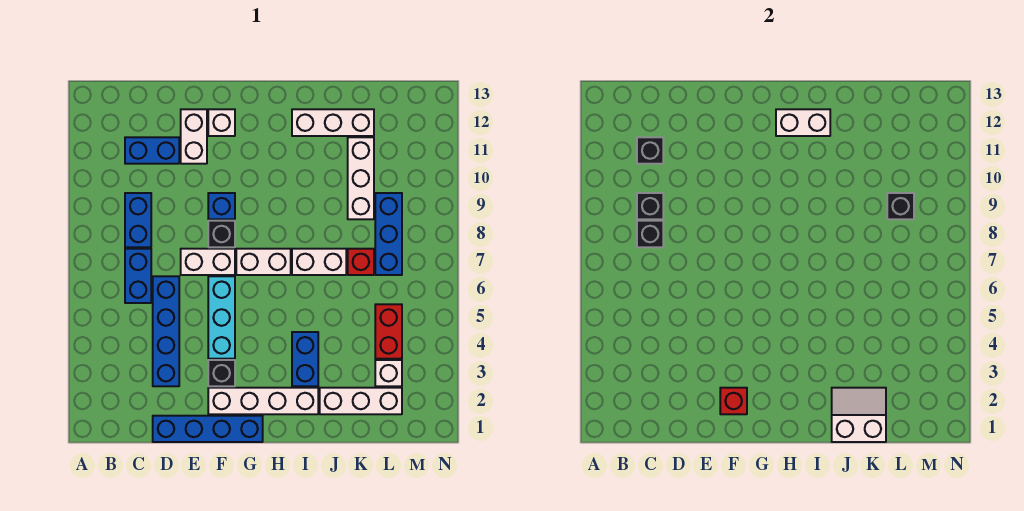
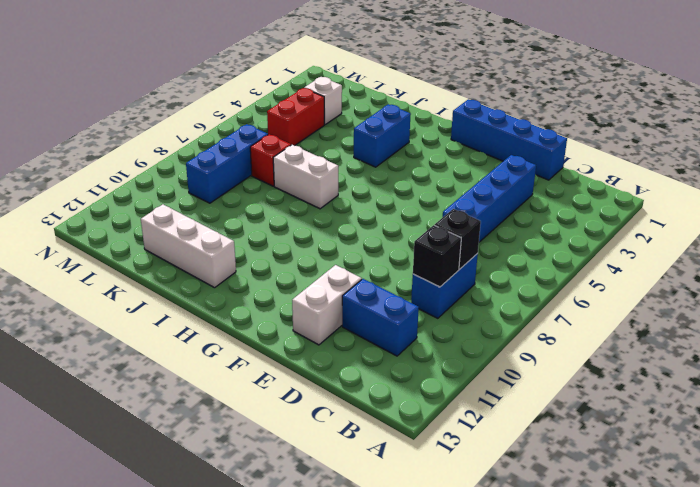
none -> blue 1x2 brick [125,249,151,303]
none -> white 1x2 brick [181,249,235,275]
none -> white 1x4 brick [208,388,318,414]
none -> black 1x1 brick [208,360,235,386]

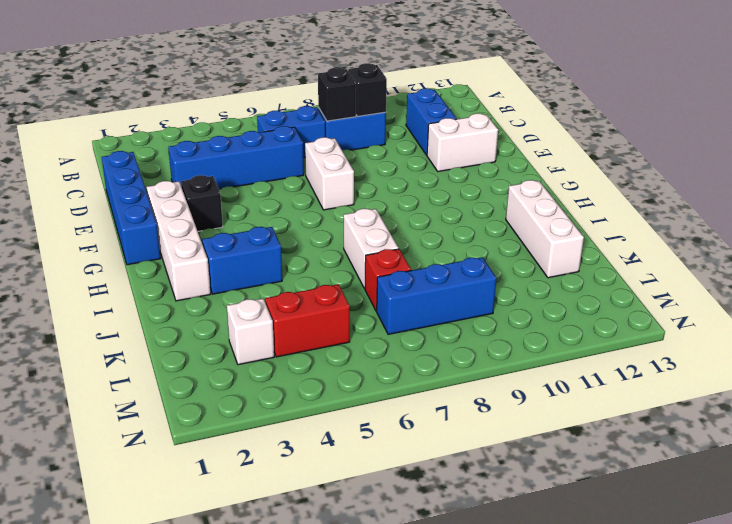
none -> cyan 1x3 brick [208,276,235,359]
none -> black 1x1 brick [208,221,235,247]
none -> blue 1x1 brick [208,193,235,219]
none -> white 1x1 brick [208,109,235,136]

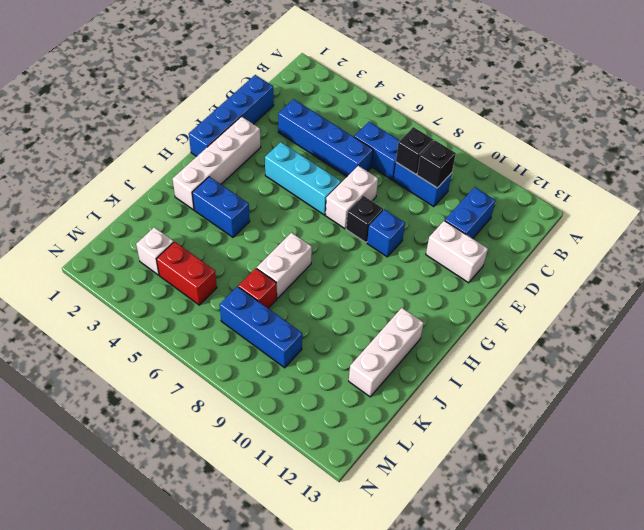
none -> black 1x1 brick [208,360,235,386]
none -> white 1x1 brick [208,109,235,136]
none -> white 1x2 brick [236,249,291,275]
none -> white 1x3 brick [320,388,402,414]

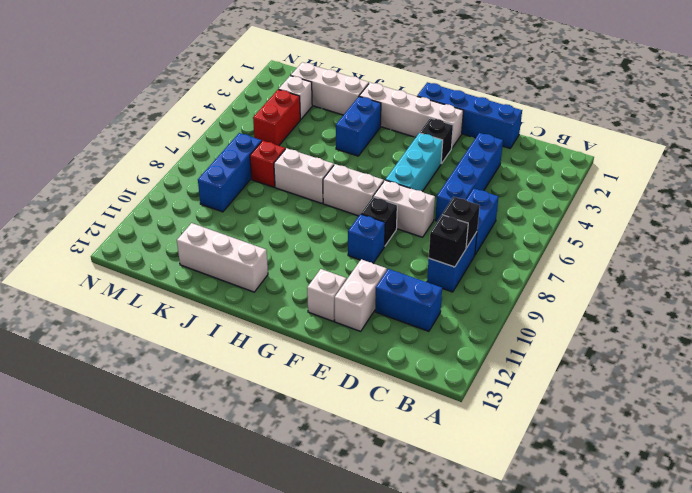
none -> white 1x3 brick [348,137,374,219]
none -> black 1x1 brick [637,137,663,164]
none -> red 1x1 brick [720,388,747,414]
none -> white 1x2 brick [776,109,830,136]

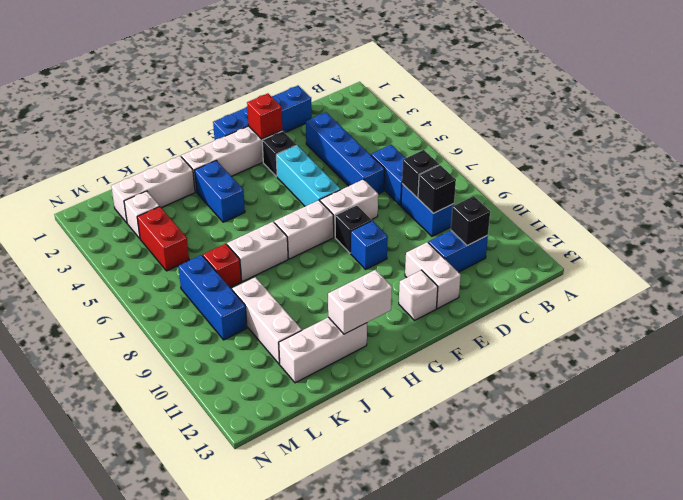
none -> white 2x2 slope [832,388,886,442]
none -> black 1x1 brick [887,193,914,219]

